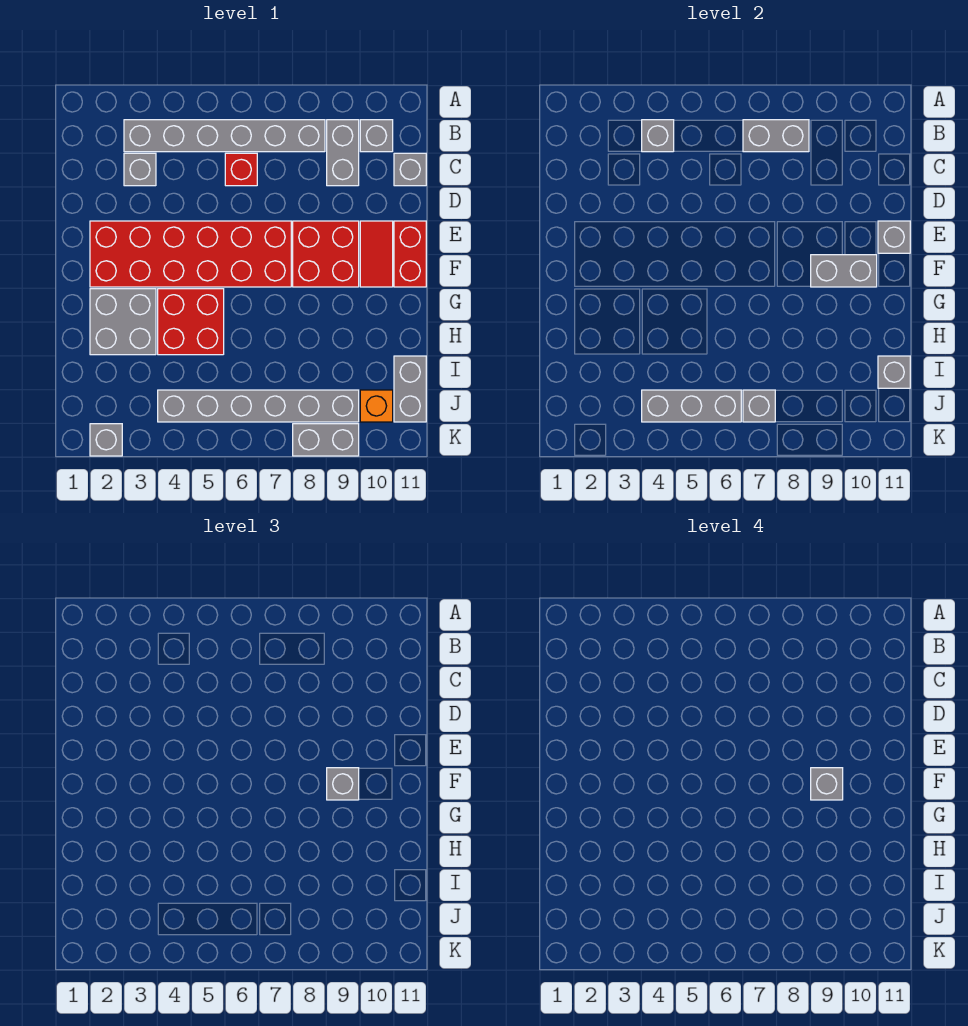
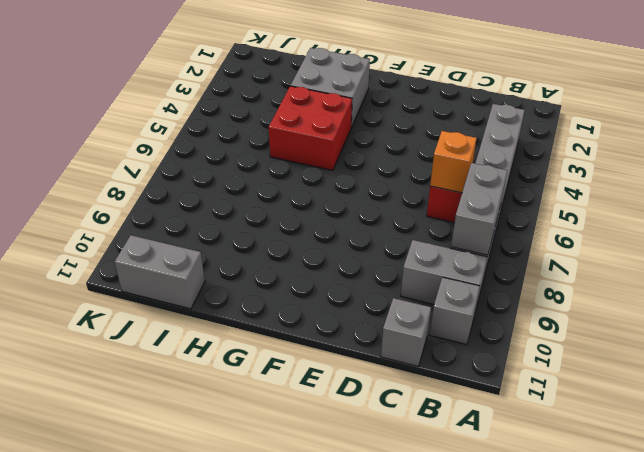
orange 1x1 brick [430,131,477,193] -> orange 1x1 brick moved to [360,390,393,422]
none -> grey 1x1 brick [124,153,156,186]
none -> red 2x6 brick [90,221,291,287]
none -> red 2x2 brick [293,221,359,287]

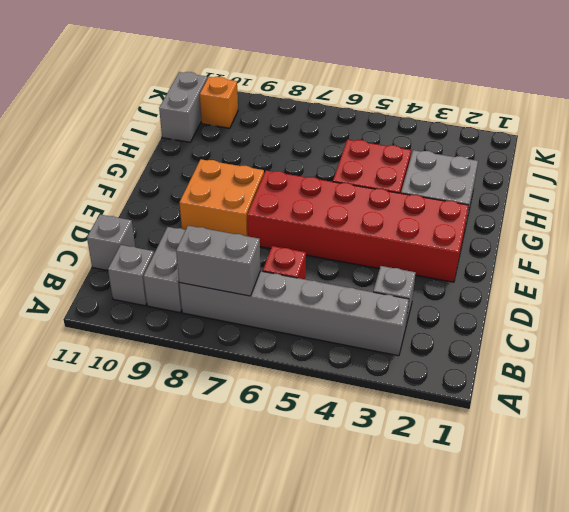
orange 2x2 brick [179,159,264,236] -> red 2x2 brick [293,221,359,287]
none -> red 1x2 tile [360,221,393,287]
none -> red 1x2 brick [394,221,426,287]
none -> grey 1x6 brick [158,390,359,422]

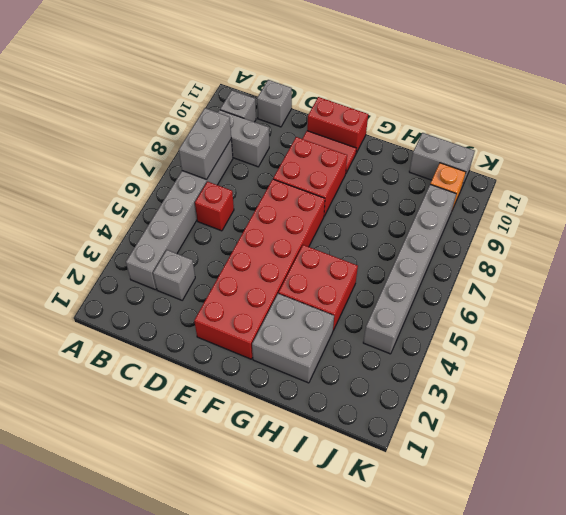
none -> grey 1x1 brick [90,424,122,456]
none -> grey 1x2 brick [293,424,359,456]
none -> grey 1x1 brick [642,120,674,152]

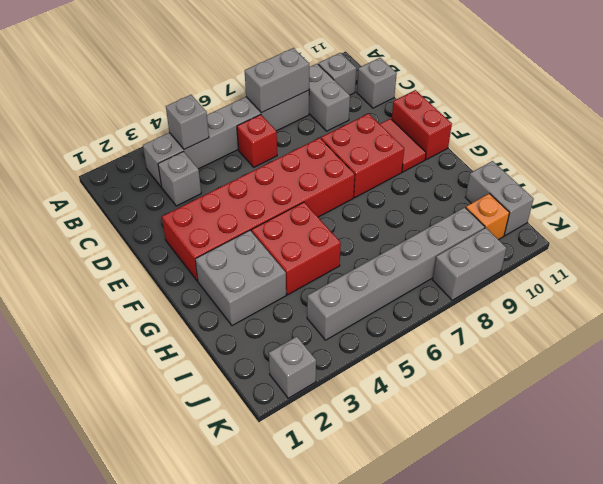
none -> grey 1x1 brick [878,221,910,253]
none -> grey 1x2 brick [811,255,877,287]
none -> grey 1x1 brick [878,356,910,388]

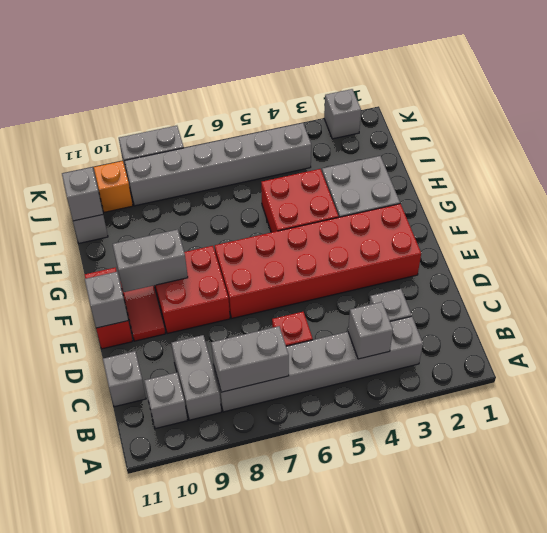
none -> grey 1x3 brick [642,390,741,422]
none -> grey 1x1 brick [743,390,775,422]
none -> grey 1x1 brick [327,768,359,800]

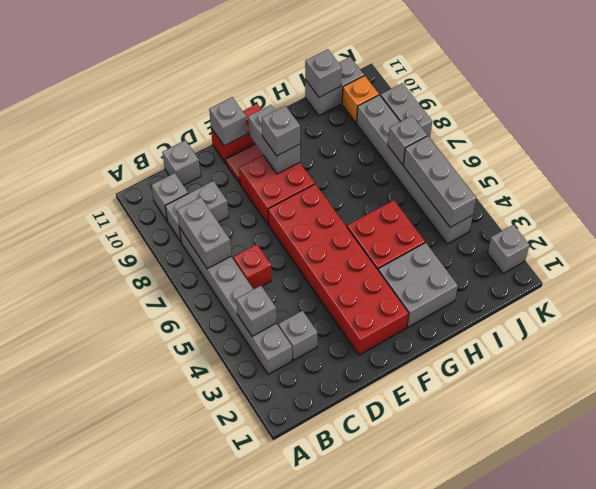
none -> grey 1x1 brick [811,768,843,800]

